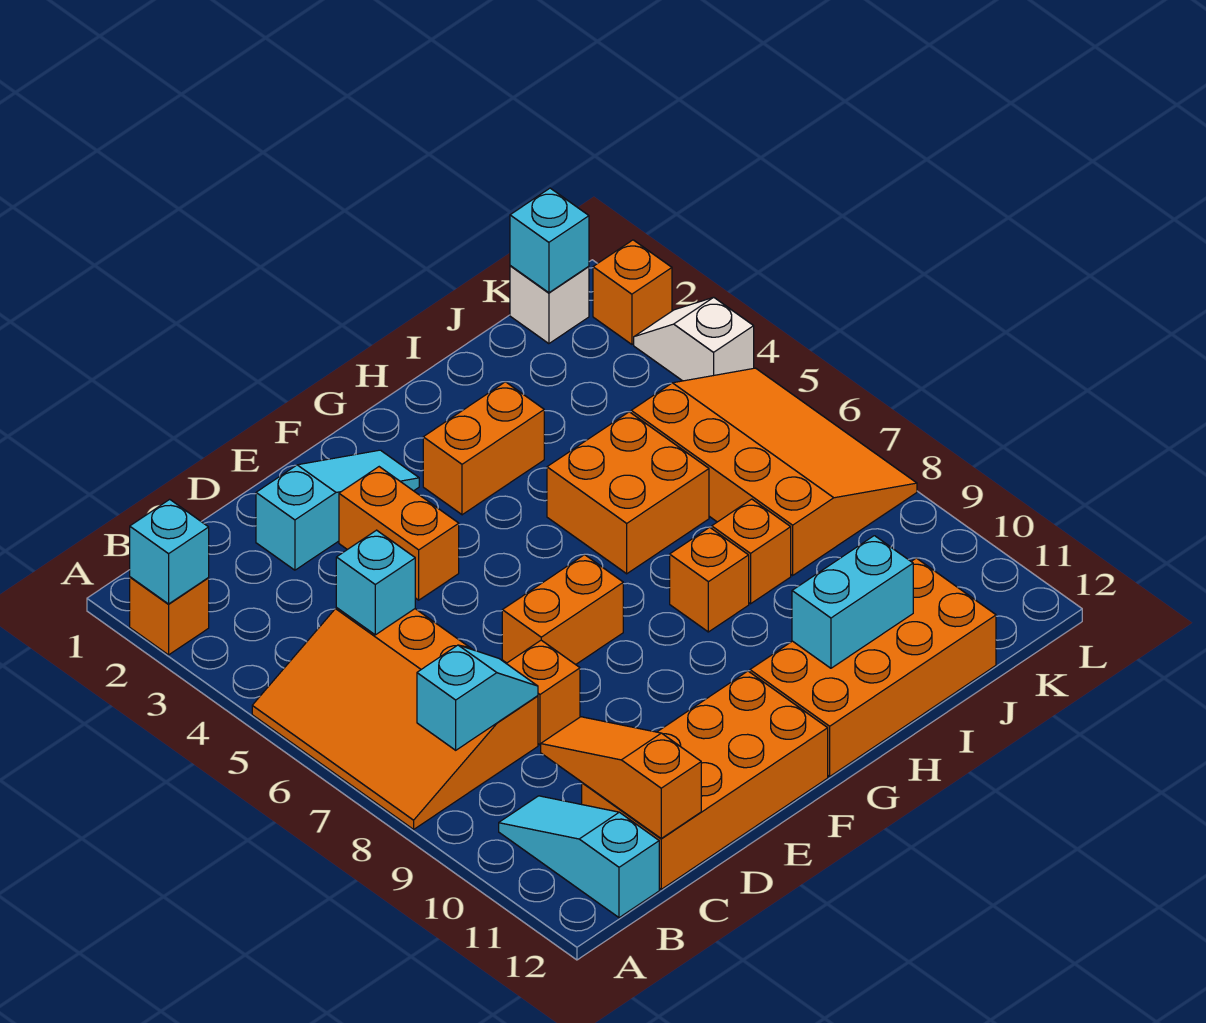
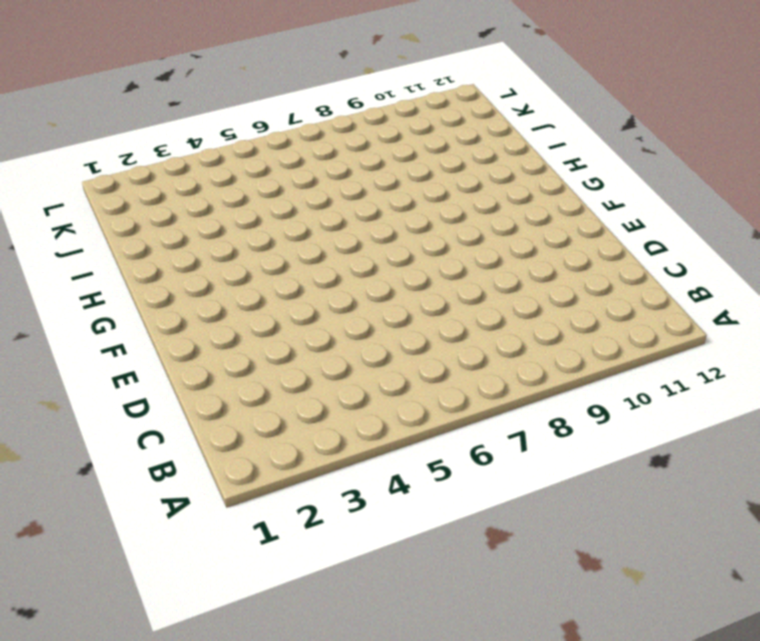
none -> orange 1x1 brick [130,577,209,655]
none -> orange 3x4 slope [252,608,538,829]
none -> cyan 1x3 slope [499,796,659,918]

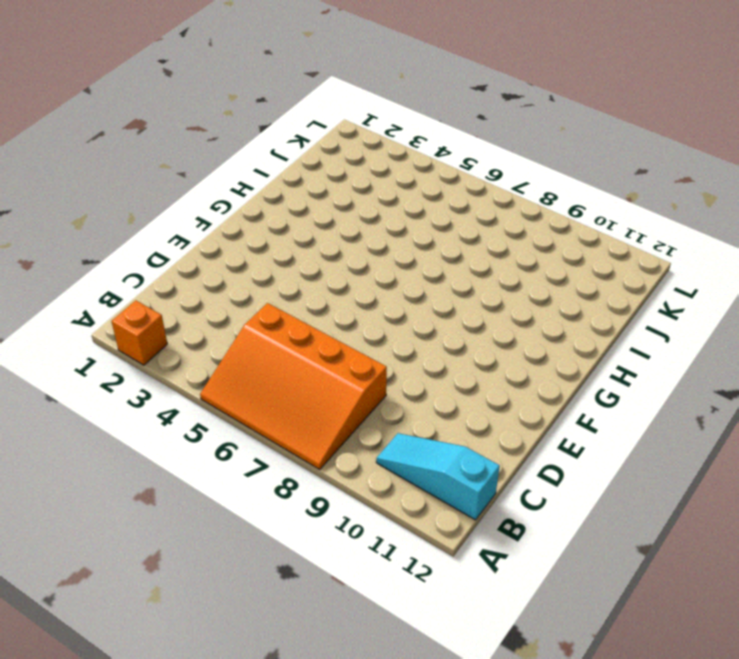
none -> orange 2x4 brick [582,671,828,889]
none -> cyan 1x3 slope [256,450,419,570]
none -> orange 1x1 brick [506,640,580,745]

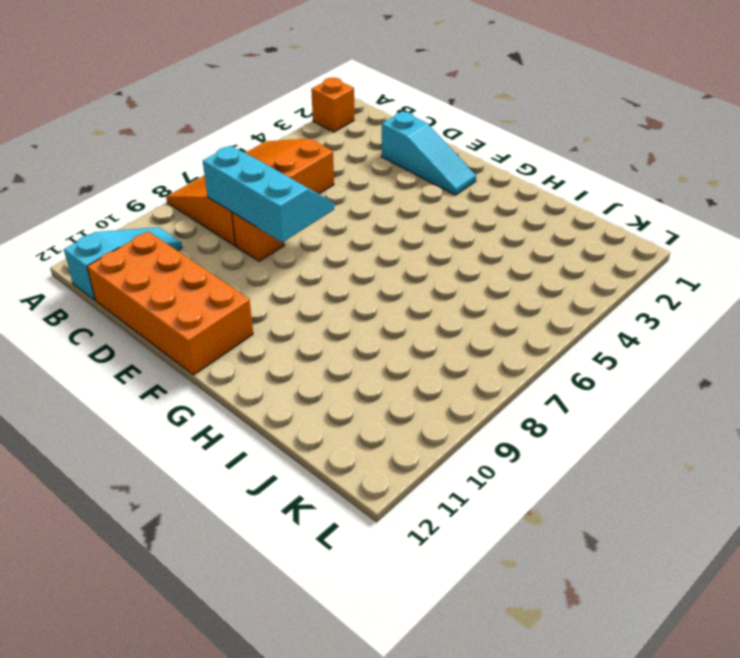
cyan 2x3 slope [203,146,334,242] -> cyan 1x2 slope [417,645,538,750]
none -> orange 1x2 brick [339,467,459,600]
none -> orange 1x2 brick [502,555,623,665]
none -> orange 1x2 brick [423,382,544,515]

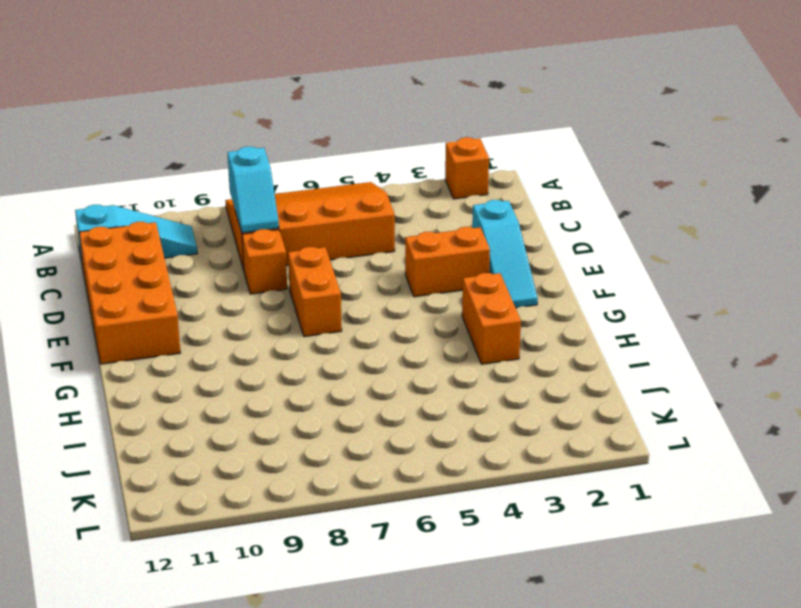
none -> orange 2x4 brick [750,558,996,776]
none -> orange 2x2 brick [547,412,709,574]
none -> orange 1x1 brick [670,527,749,632]

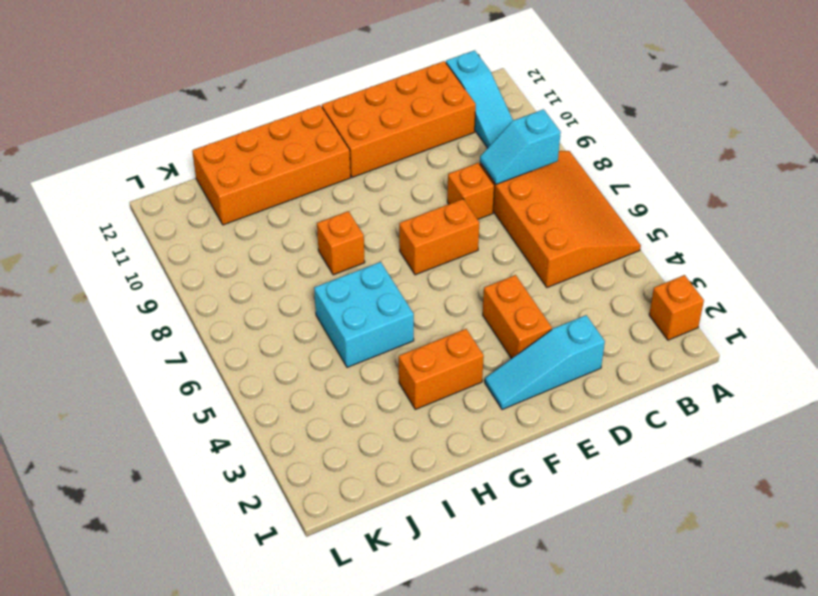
cyan 2x2 brick [314,262,414,367] -> orange 2x2 brick [547,412,709,574]
none -> orange 1x1 brick [712,499,791,604]
none -> orange 3x4 slope [631,368,917,575]
none -> white 1x1 brick [510,266,589,344]

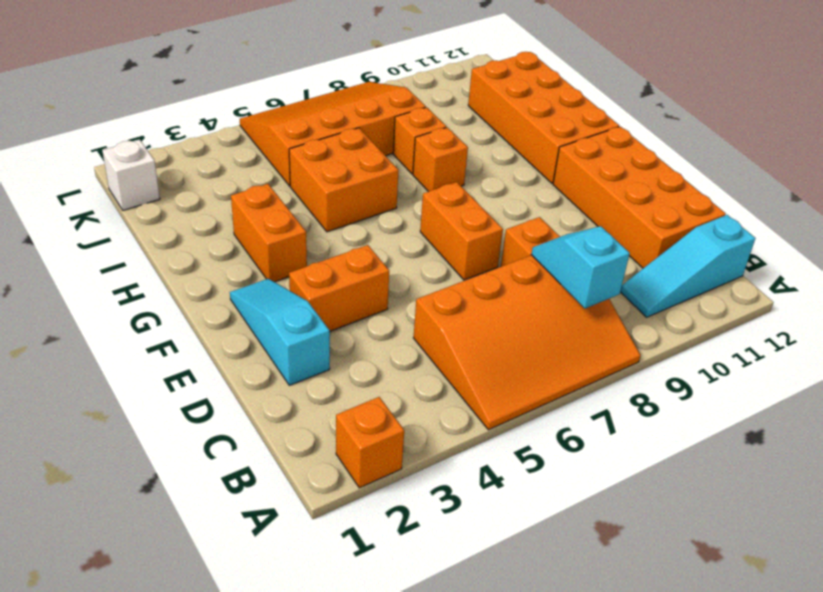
none -> orange 1x1 brick [593,240,672,344]
none -> white 1x2 slope [634,297,754,381]
none -> cyan 1x1 brick [130,499,209,604]

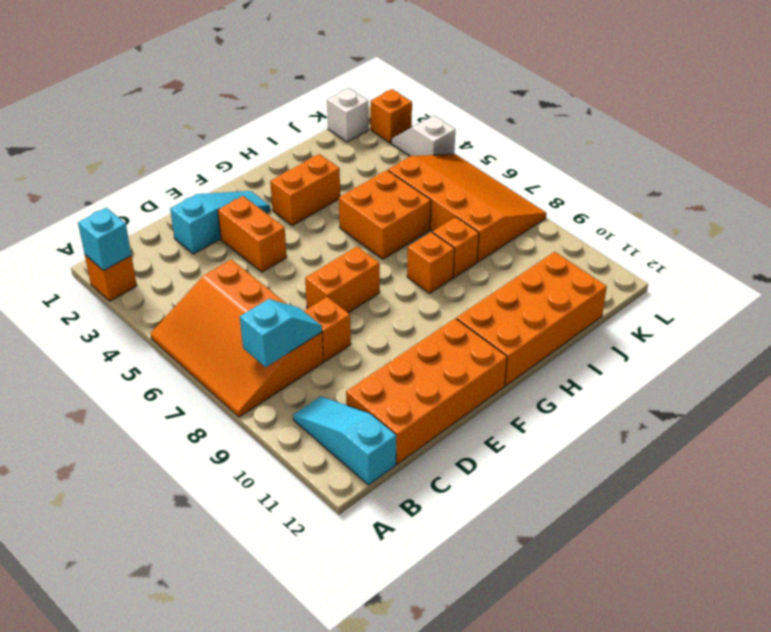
none -> cyan 1x1 brick [336,530,415,635]
none -> orange 1x3 slope [541,717,701,838]
none -> cyan 1x2 brick [792,536,913,668]

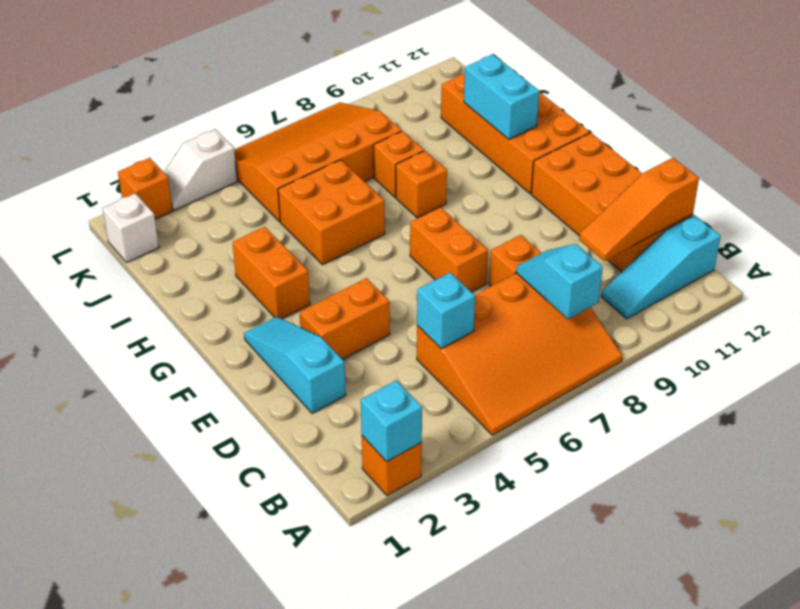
none -> cyan 1x1 brick [510,188,589,293]

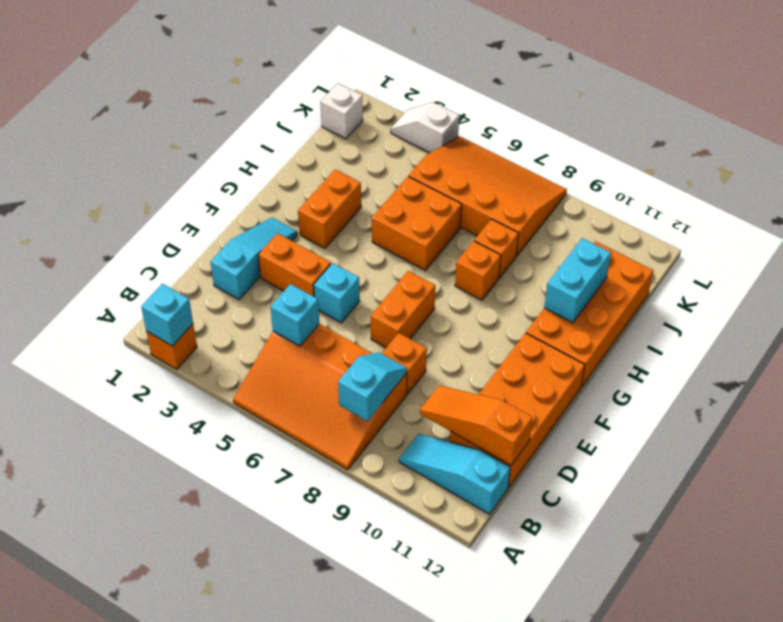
cyan 1x1 brick [314,263,360,323] -> cyan 1x1 brick moved to [510,188,589,293]
none -> orange 1x1 brick [593,240,672,344]

